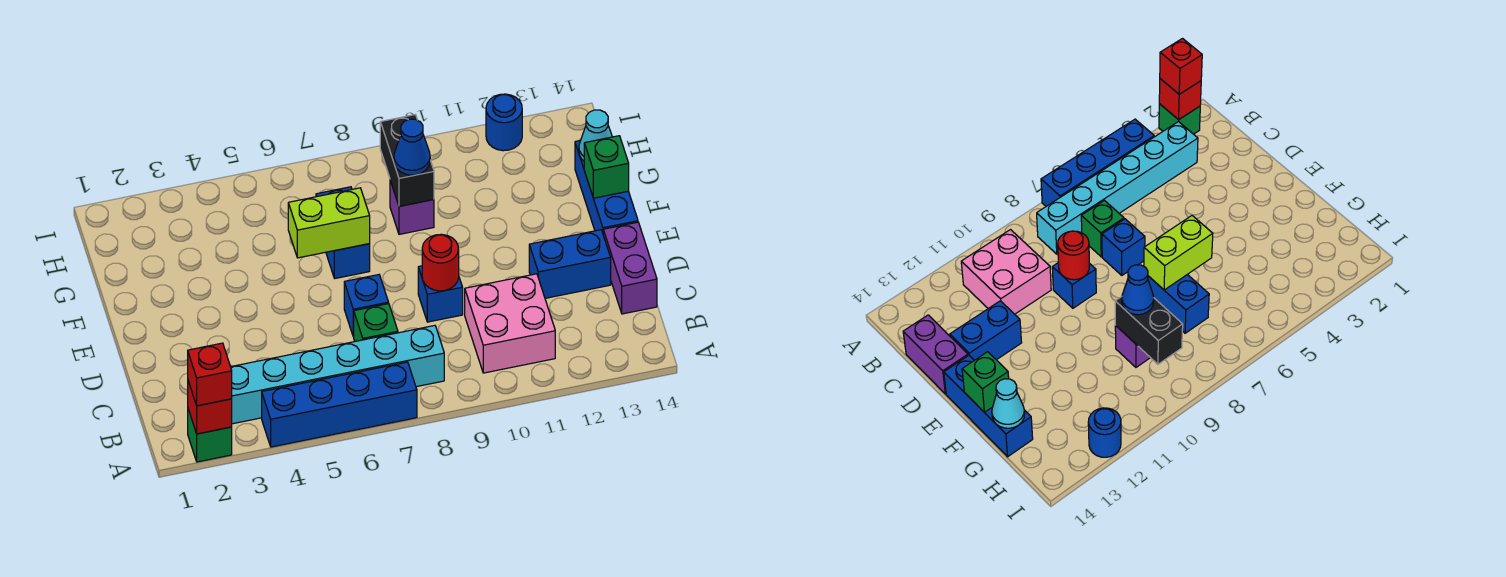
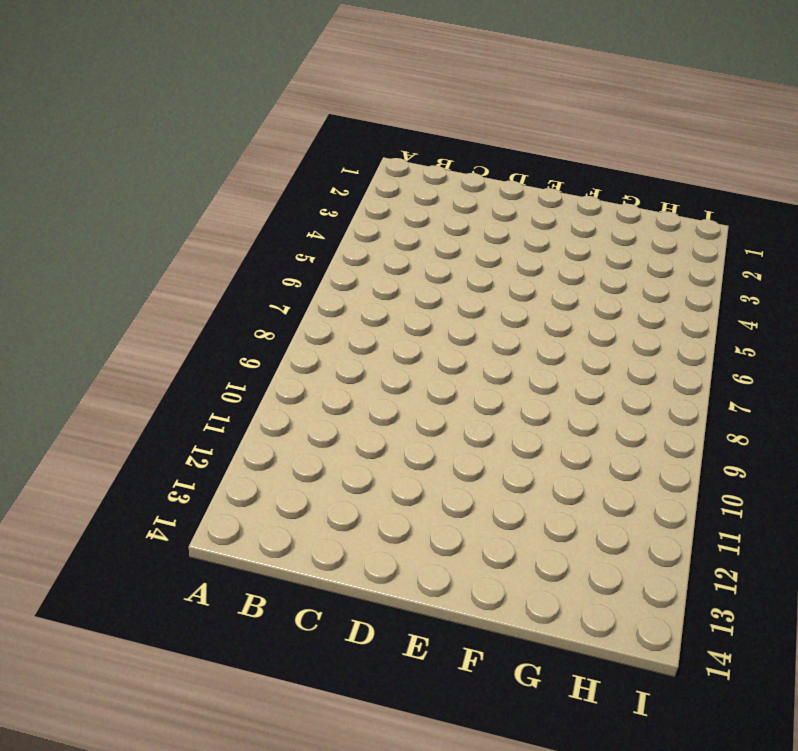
none -> green 1x1 brick [188,409,232,462]
none -> blue 1x4 brick [262,362,417,447]
none -> cyan 1x6 brick [231,326,444,424]

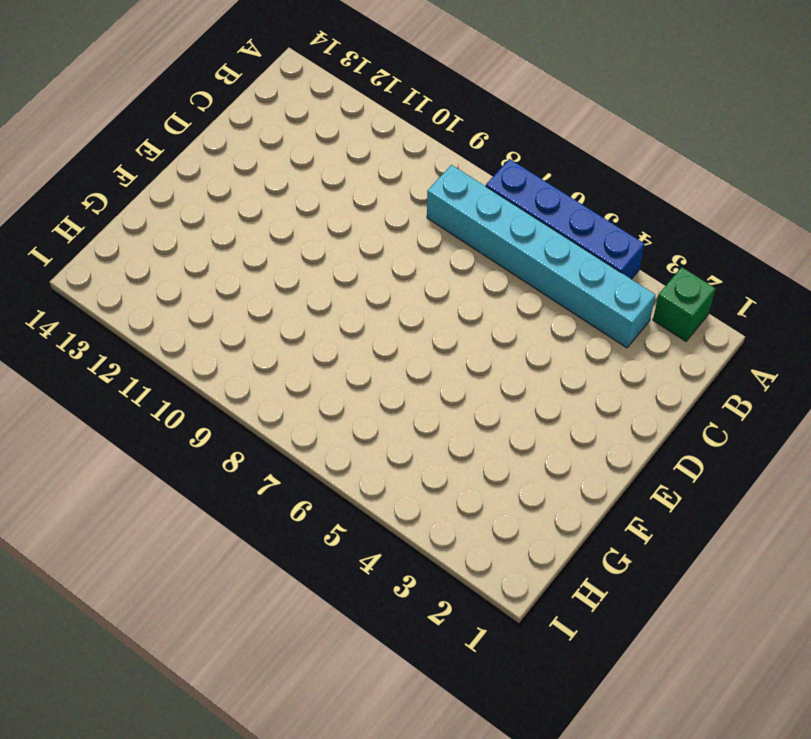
none -> pink 2x2 brick [465,274,555,373]
none -> green 1x1 brick [354,304,398,341]
none -> purple 1x2 brick [603,222,657,314]

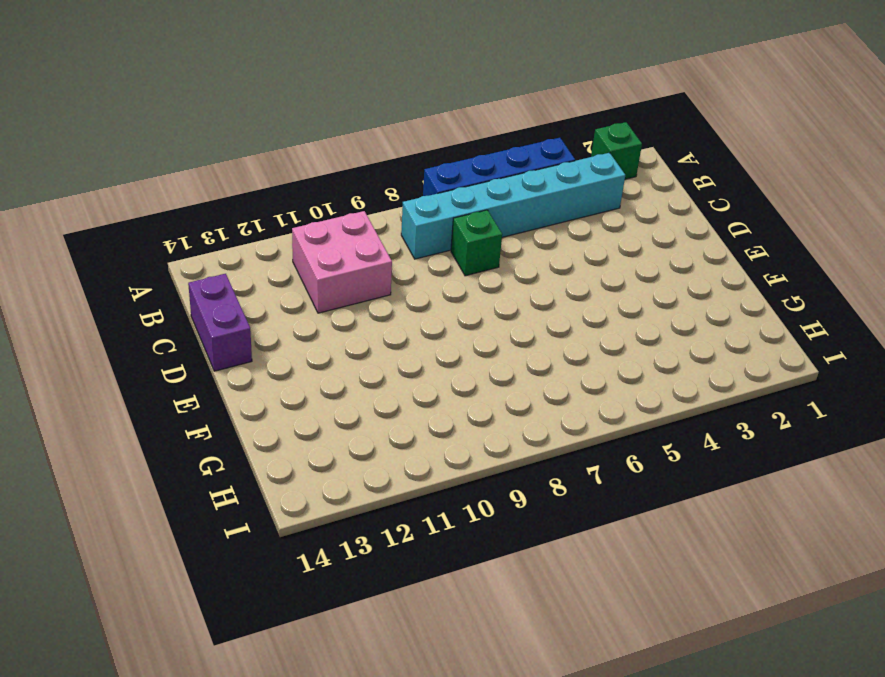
none -> blue 1x1 brick [344,275,389,337]
none -> blue 1x1 brick [418,266,463,322]
none -> blue 1x2 brick [529,230,611,298]

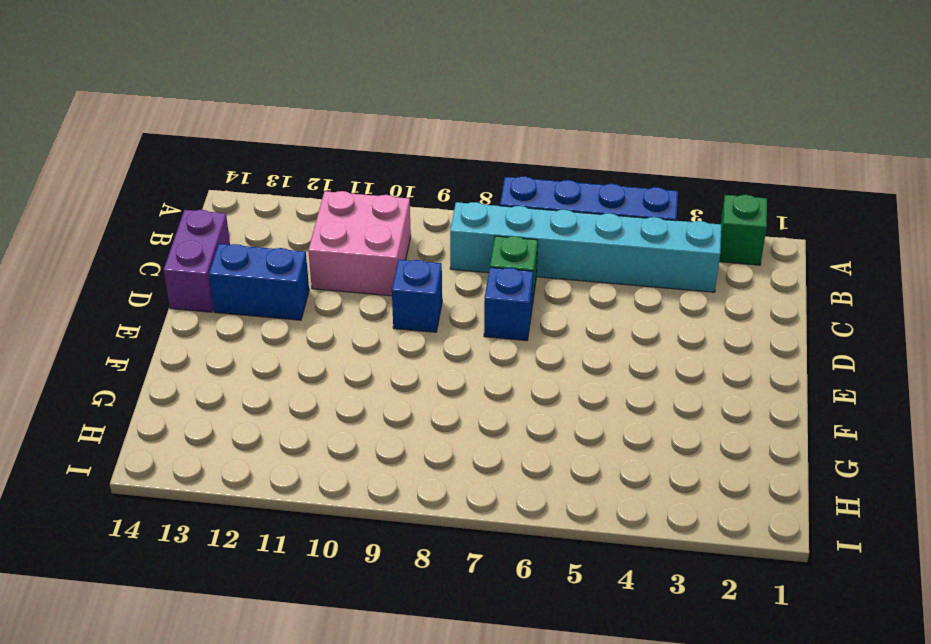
none -> blue 1x3 brick [575,141,638,233]
none -> blue 1x2 brick [316,187,370,278]
none -> purple 1x1 brick [390,181,434,234]

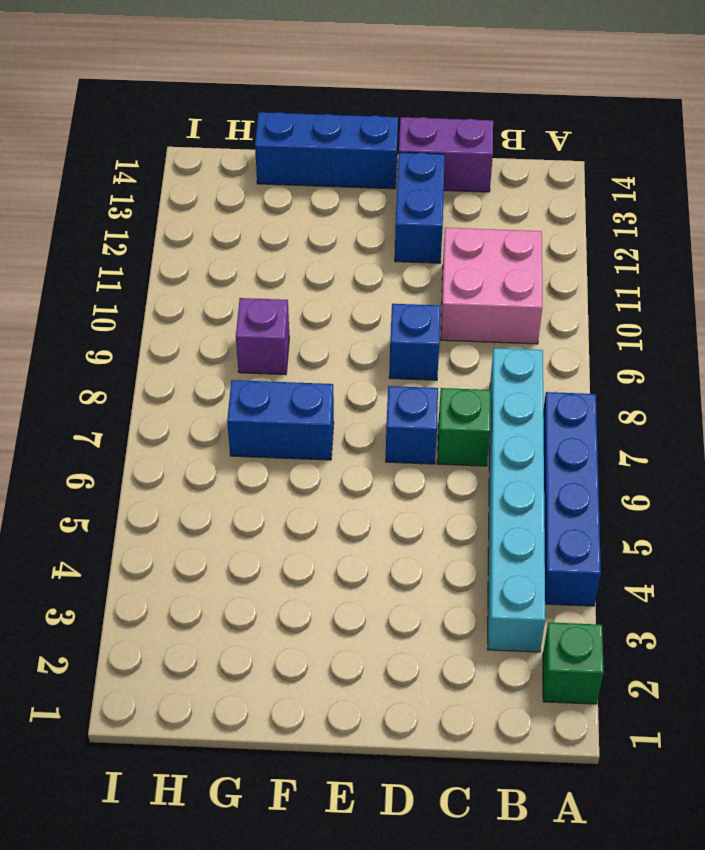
none -> blue 1x1 round brick [486,94,522,151]
none -> red 1x1 brick [188,381,232,434]
none -> red 1x1 round brick [422,234,459,291]

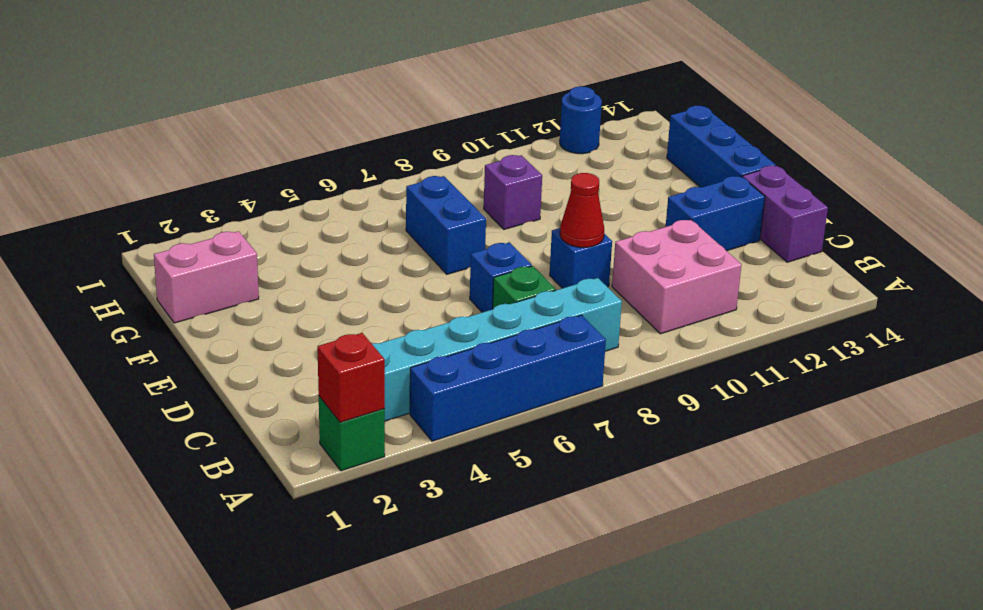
red 1x1 cone [560,173,604,247] -> red 1x1 round brick [422,234,459,291]
pink 1x2 brick [154,231,259,323] -> none
none -> lime 1x2 brick [288,188,370,258]
none -> green 1x1 brick [584,136,629,198]
none -> black 1x2 brick [380,115,434,206]

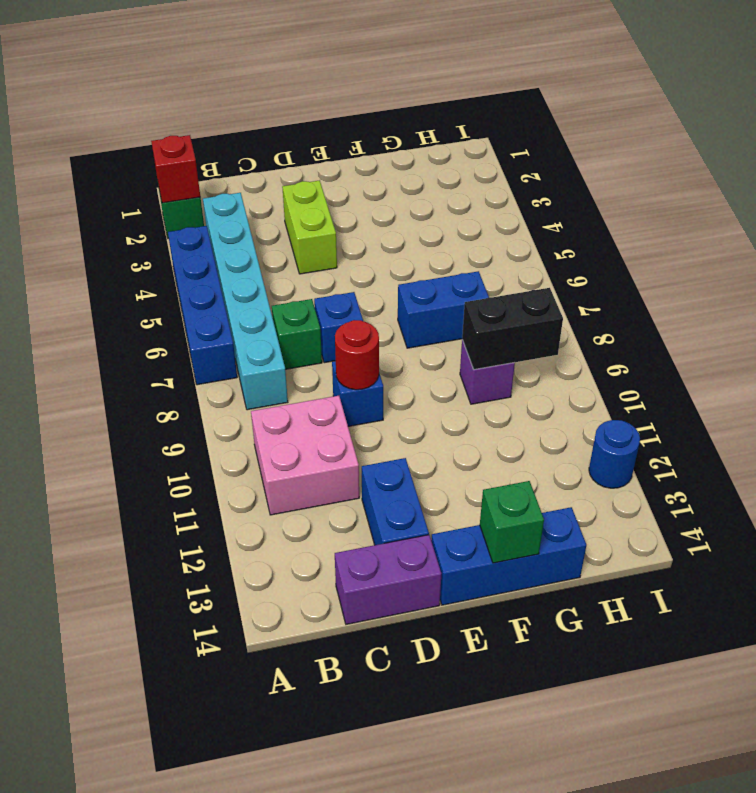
lime 1x2 brick [282,180,337,274] -> lime 1x2 brick moved to [288,188,370,258]
none -> cyan 1x1 cone [579,110,612,161]
none -> red 1x1 brick [188,343,232,406]
none -> blue 1x1 cone [394,119,430,175]

